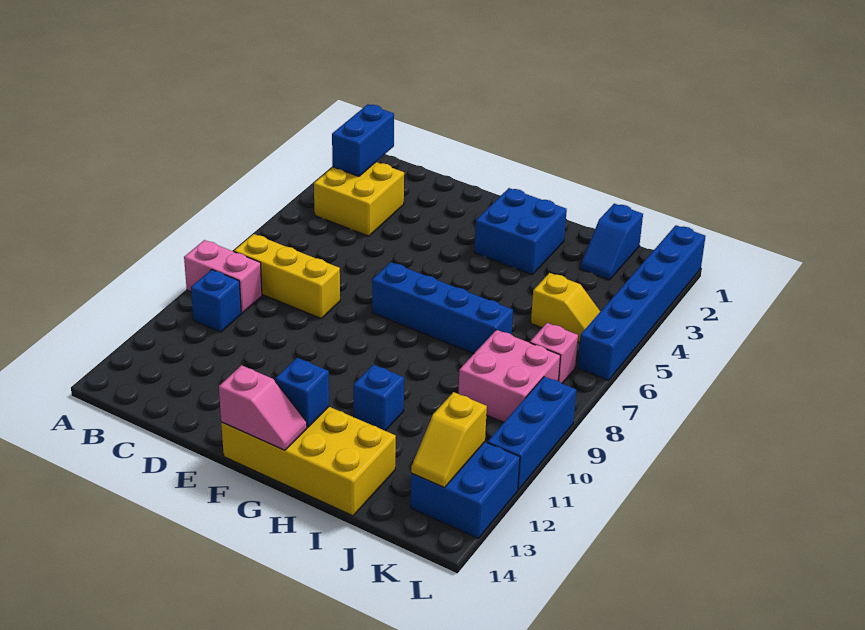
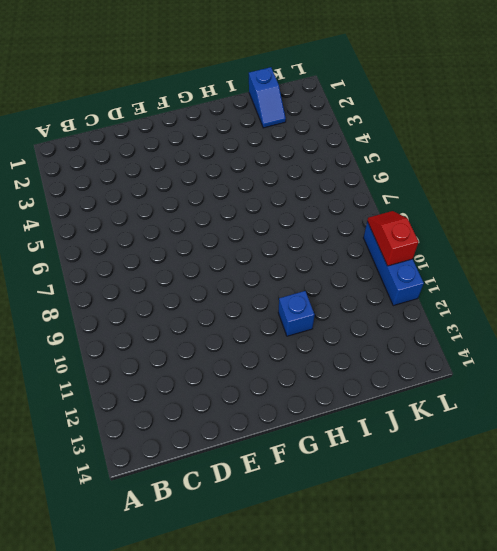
red 1x2 slope [367,211,419,266] -> none
none -> pink 1x2 brick [184,240,262,313]
none -> yellow 2x2 brick [314,162,404,236]
none -> yellow 1x3 brick [234,234,340,318]

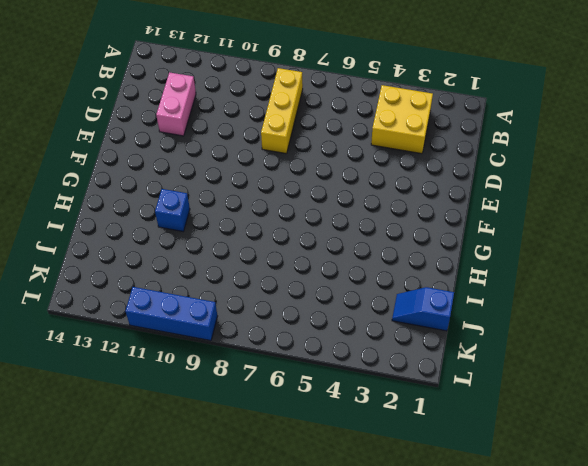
pink 1x2 brick [156,72,196,136] -> pink 1x2 brick moved to [184,240,262,313]
none -> blue 1x1 brick [191,270,241,332]
none -> blue 1x4 brick [372,262,513,354]
none -> yellow 2x4 brick [221,407,396,516]

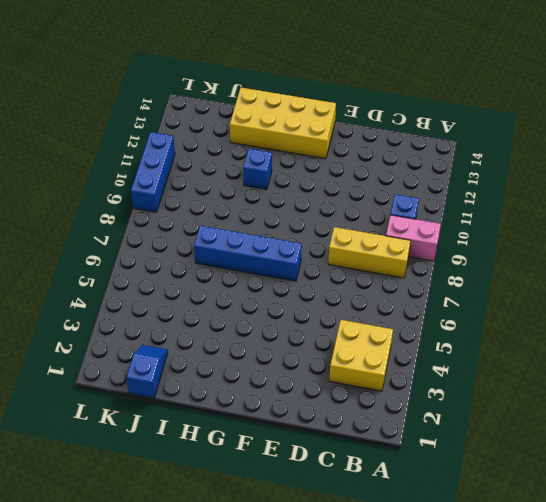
none -> blue 2x2 brick [474,188,567,274]
none -> yellow 1x2 slope [531,273,600,343]
none -> pink 2x2 brick [458,330,561,422]

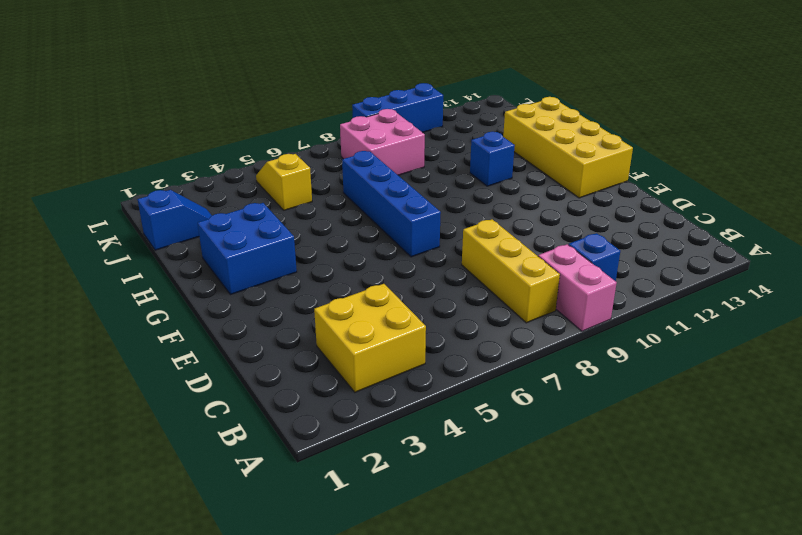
none -> pink 1x1 brick [530,323,578,383]
none -> blue 2x2 brick [411,442,520,538]
none -> blue 1x6 brick [577,225,706,380]

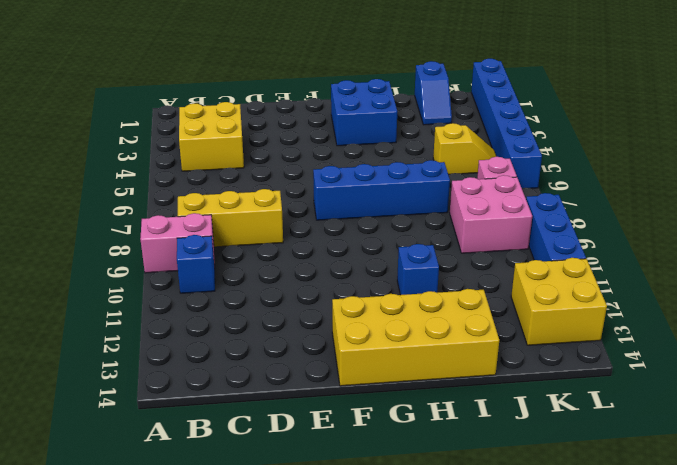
yellow 2x2 brick [511,258,607,345] -> blue 2x2 brick [411,442,520,538]
none -> blue 1x2 brick [332,104,394,176]
none -> pink 1x2 slope [219,365,307,450]
none -> blue 1x1 brick [275,358,329,427]

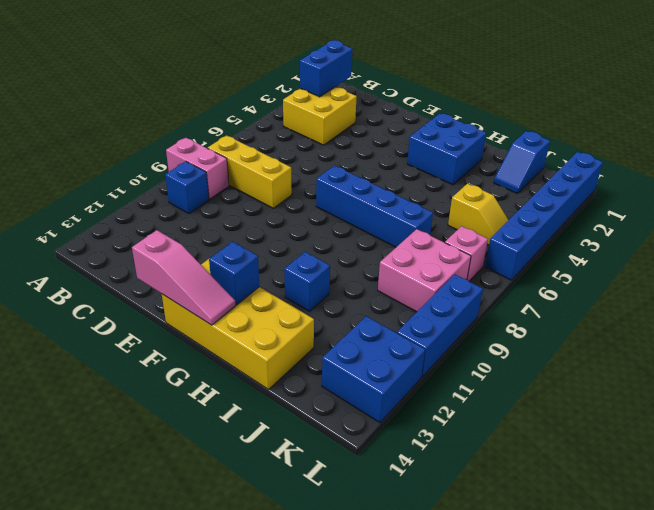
pink 1x3 slope [132,230,236,325] -> pink 1x2 slope [219,365,307,450]
none -> yellow 1x2 slope [411,392,487,488]

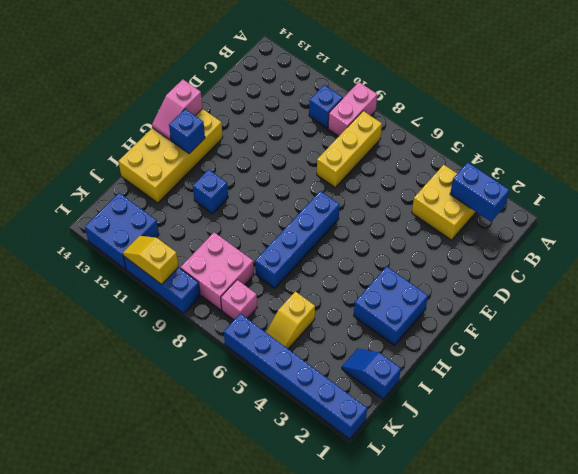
yellow 1x2 slope [123,236,178,284] -> yellow 1x2 slope moved to [411,392,487,488]

